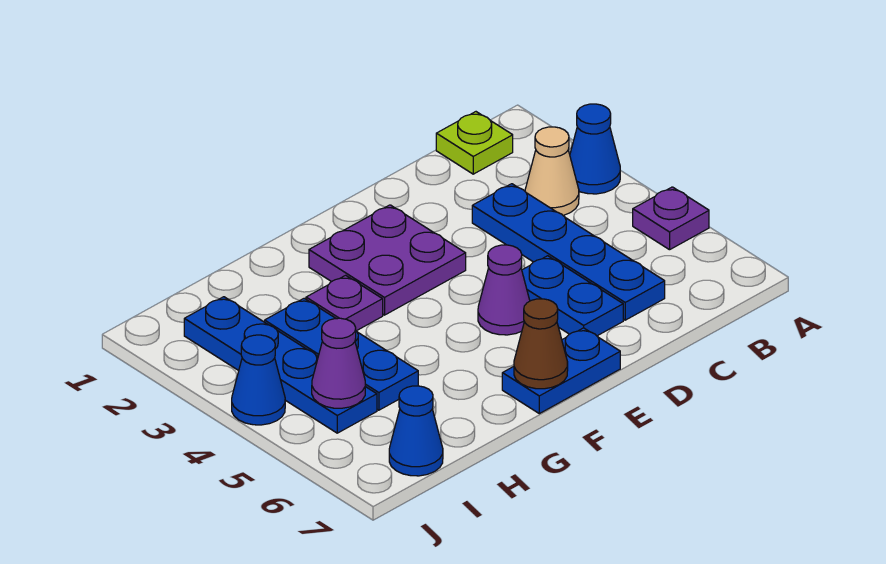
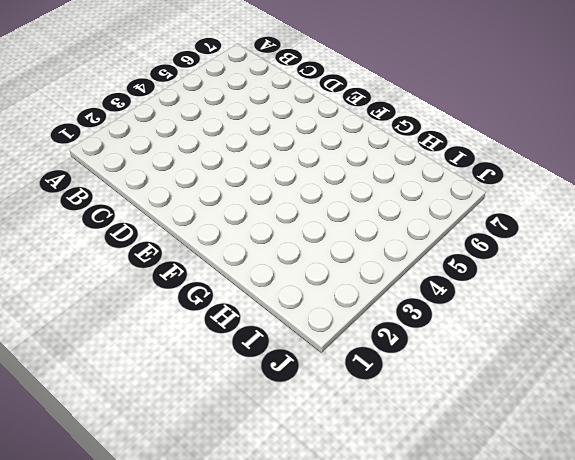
none -> blue 1x1 cone [570,104,620,194]
none -> purple 1x1 plate [633,187,709,250]
none -> lime 1x1 plate [436,112,513,174]

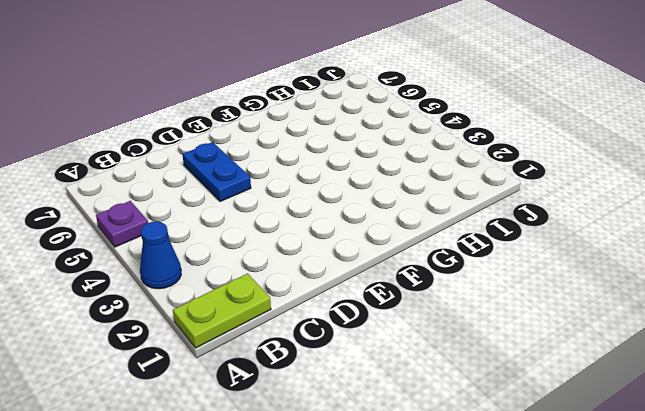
lime 1x2 plate [173,274,271,348] -> lime 1x1 plate [436,112,513,174]
none -> tan 1x1 cone [525,127,579,215]
none -> blue 1x4 plate [472,184,665,320]
none -> purple 2x2 plate [309,205,466,315]

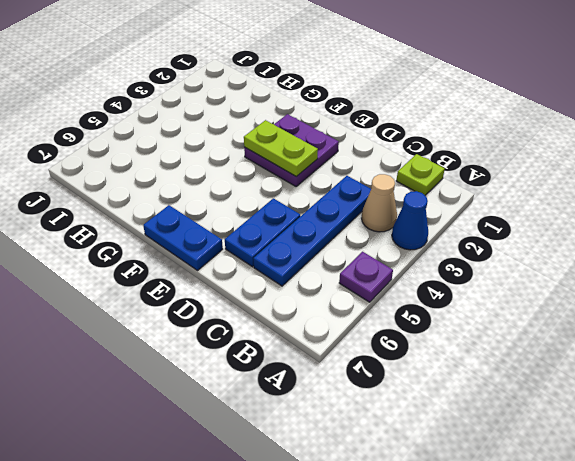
lime 1x2 plate [244,120,318,177] -> none
none -> purple 1x1 cone [478,245,530,335]
none -> purple 1x1 plate [306,275,383,331]
none -> blue 1x3 plate [265,298,418,410]

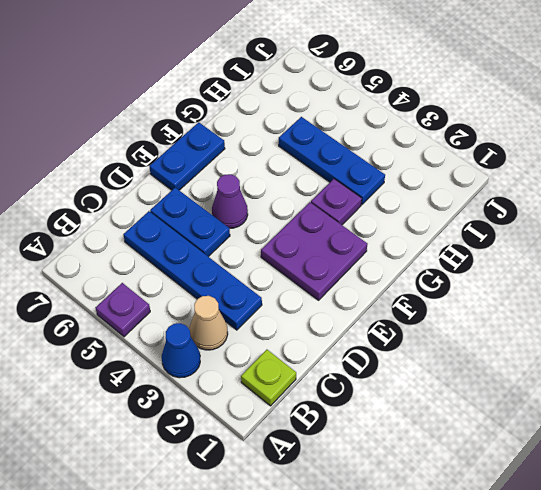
none -> blue 1x4 plate [184,297,377,433]
none -> blue 1x1 cone [389,386,443,476]
none -> blue 1x1 cone [232,335,285,425]

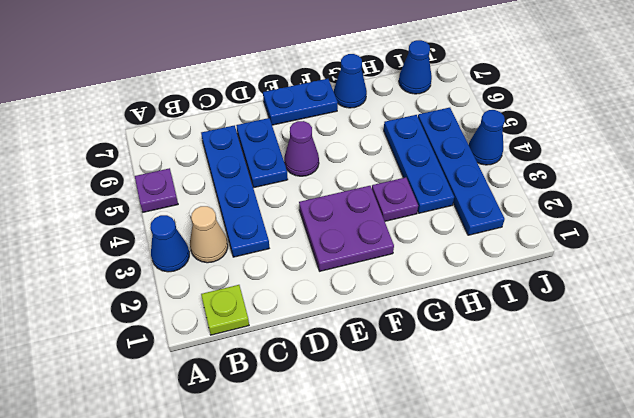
blue 1x1 cone [334,54,367,108] -> none
none -> brown 1x1 cone [514,299,568,389]
none -> purple 1x1 cone [312,318,365,408]

